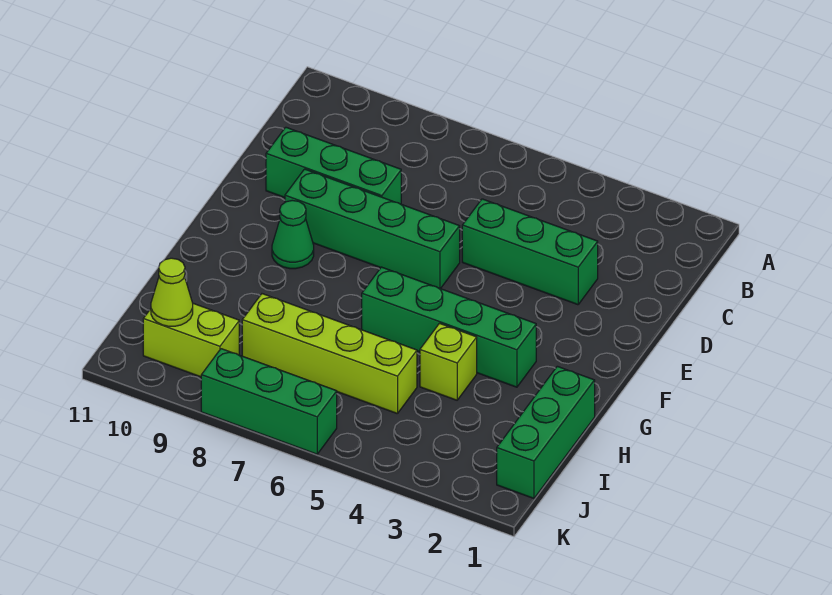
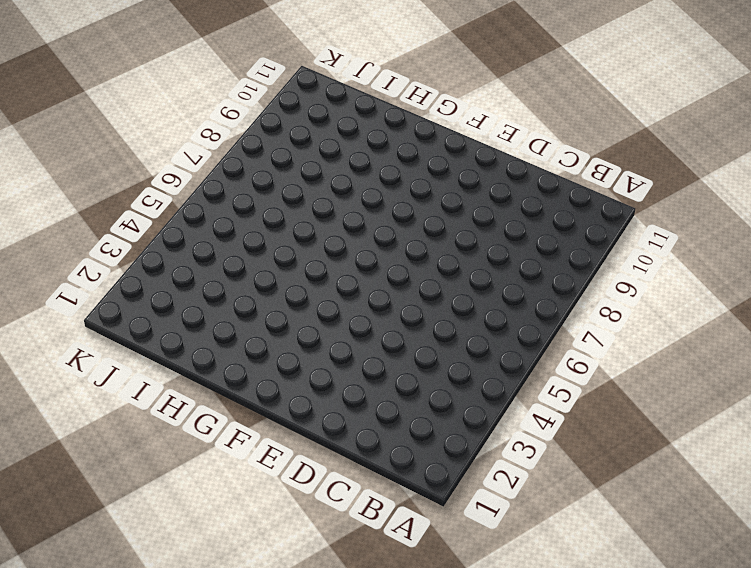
none -> green 1x3 brick [462,199,598,305]
none -> green 1x3 brick [266,127,401,204]

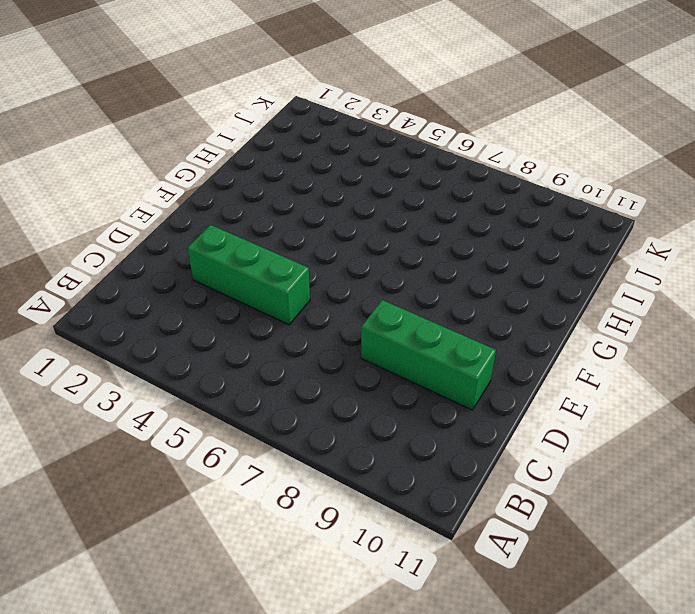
none -> green 1x4 brick [285,169,460,289]
none -> green 1x1 cone [272,200,314,269]

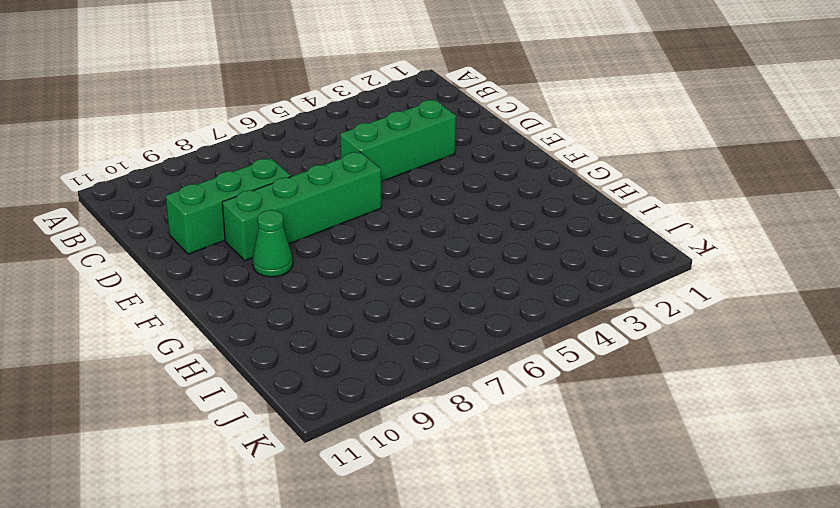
none -> green 1x4 brick [362,267,536,387]
none -> green 1x3 brick [497,366,595,498]

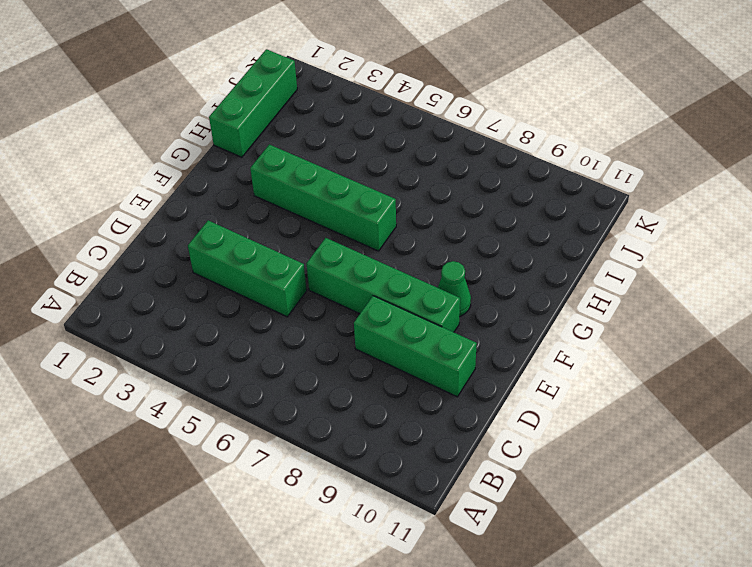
none -> lime 1x1 brick [420,323,477,400]
none -> lime 1x4 brick [242,294,417,414]

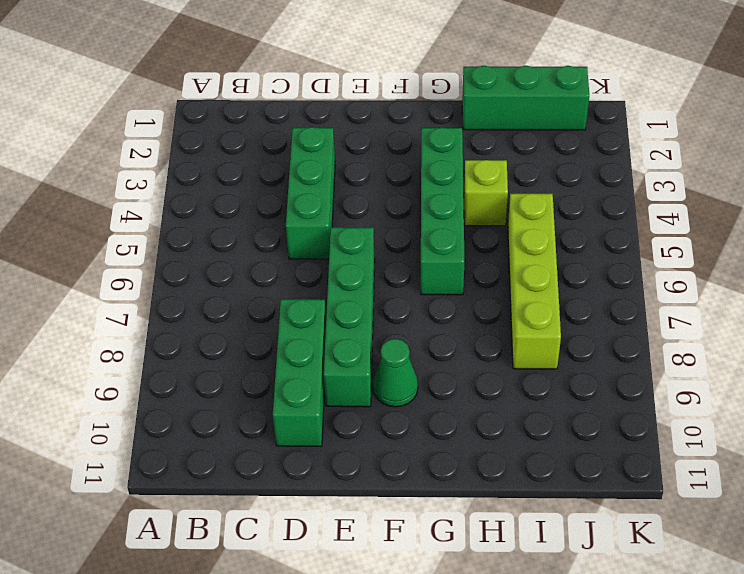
none -> lime 1x2 brick [143,303,239,377]
none -> green 1x3 brick [201,349,337,454]

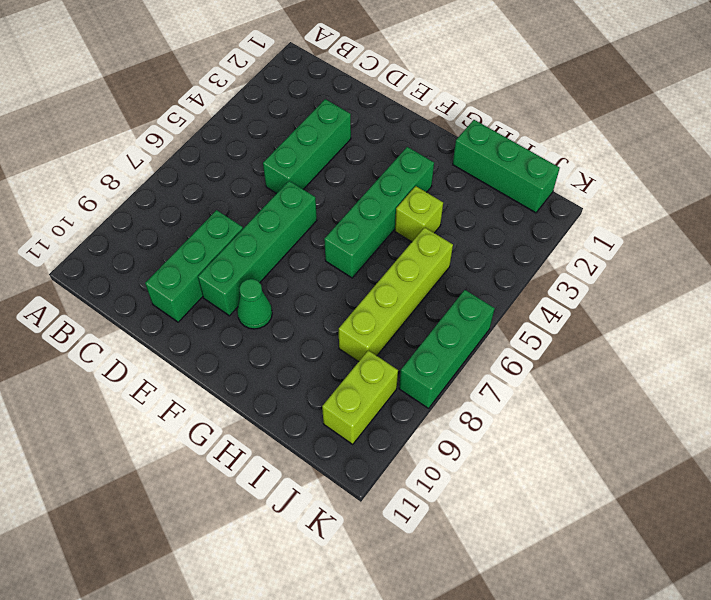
none -> lime 1x1 cone [151,258,193,326]

